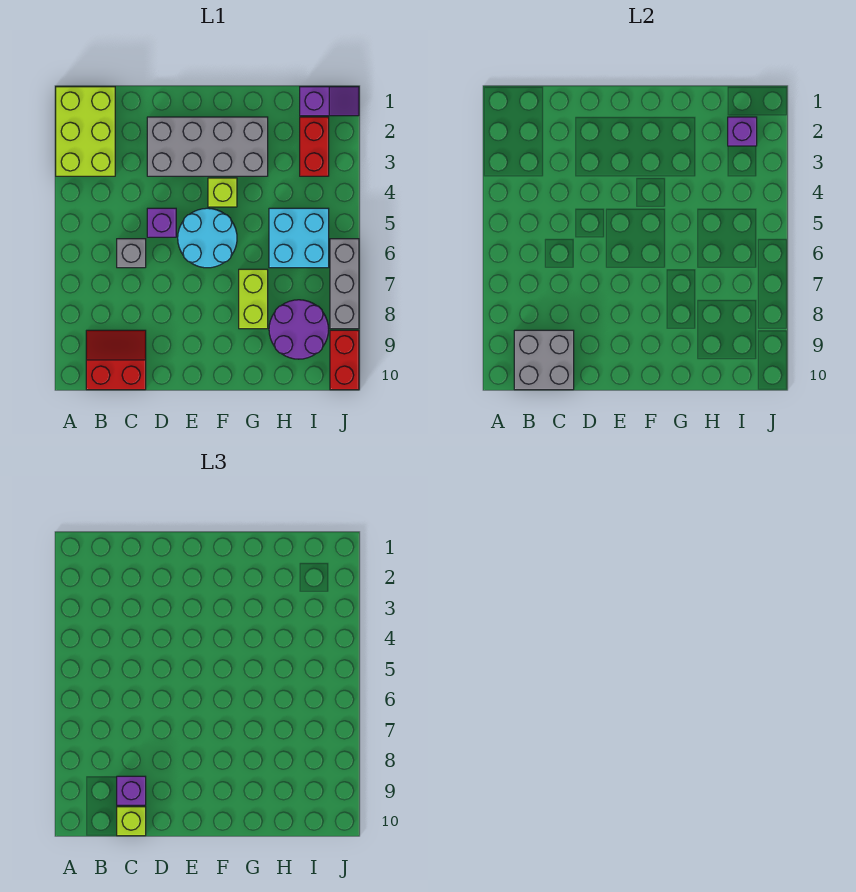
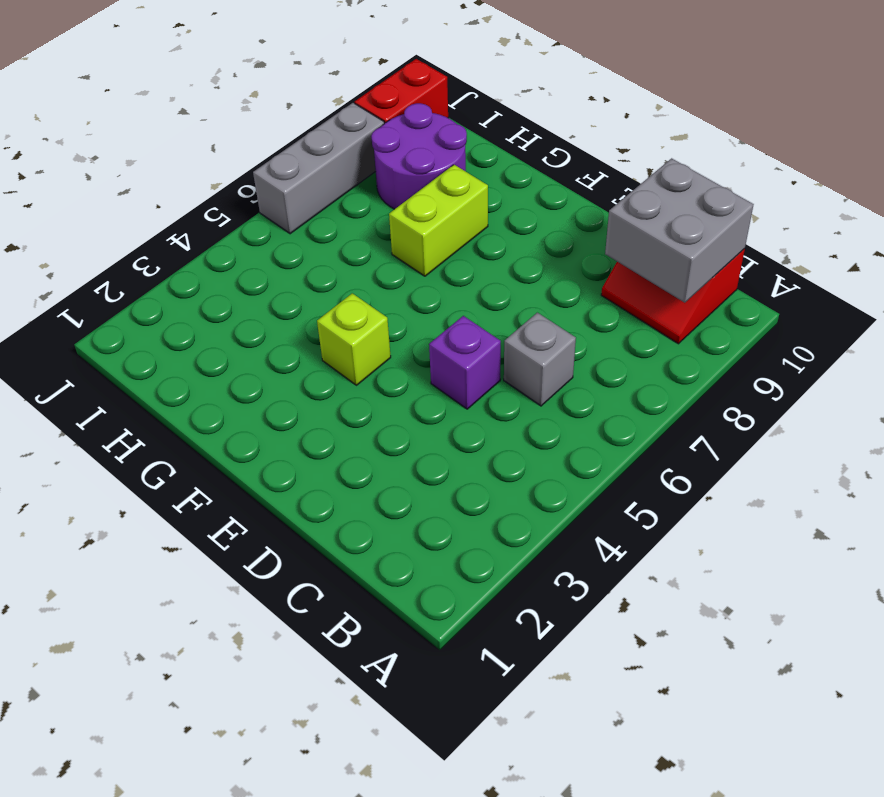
none -> lime 2x3 brick [56,87,115,176]
none -> grey 2x4 brick [147,117,268,176]
none -> cyan 2x2 round brick [178,208,237,268]

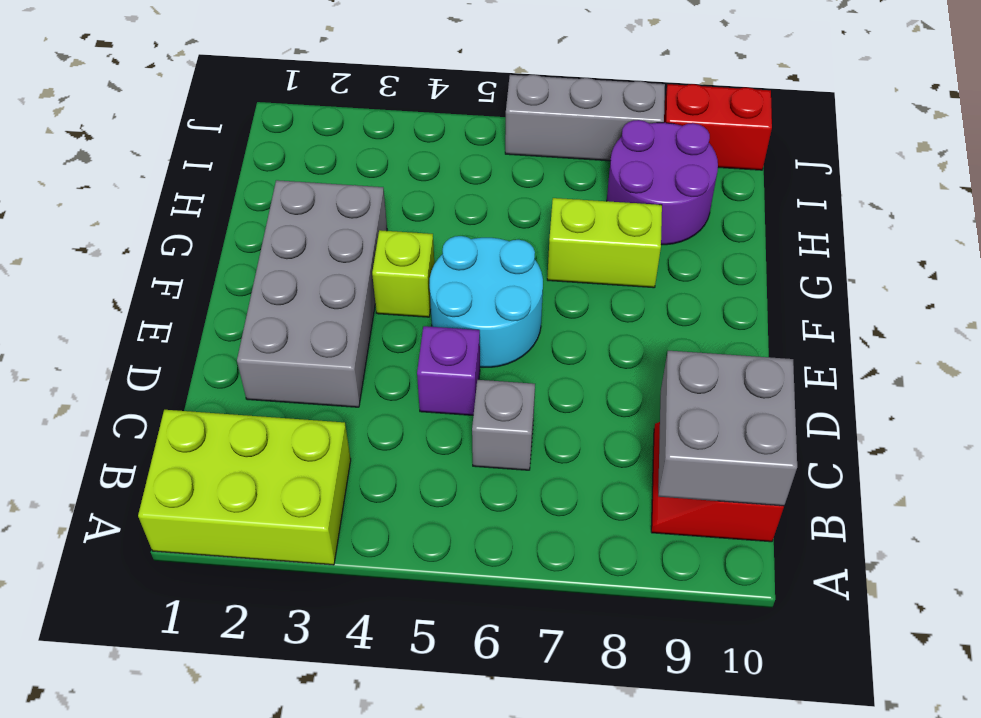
none -> cyan 2x2 brick [269,208,329,268]
none -> purple 1x2 slope [300,87,359,116]
none -> red 1x2 brick [300,117,329,176]

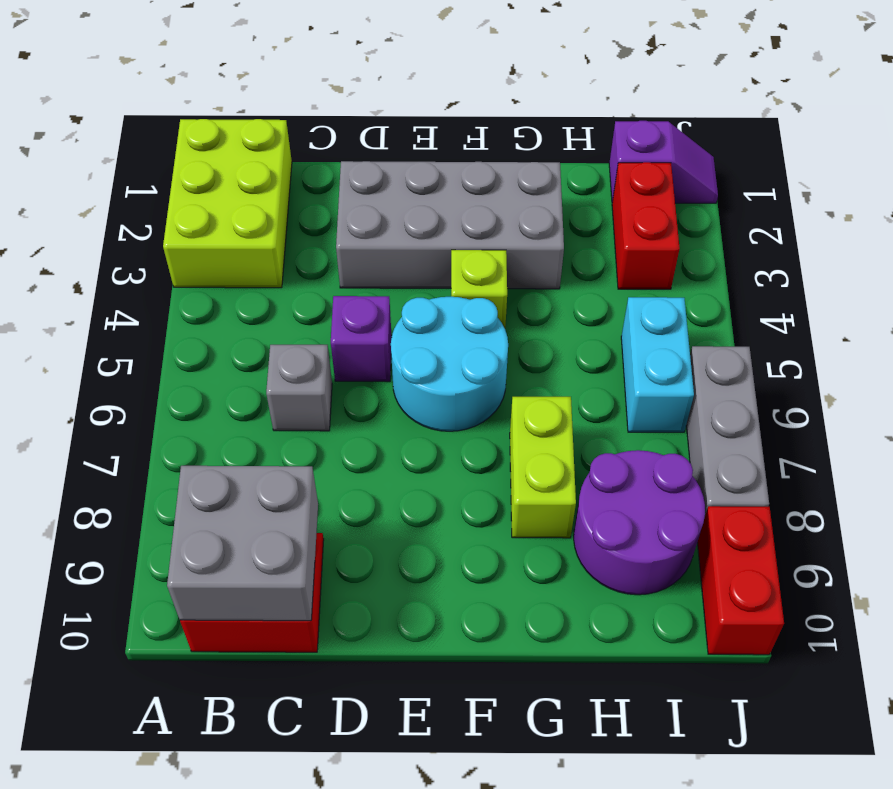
cyan 1x2 brick [621,297,694,432] -> cyan 2x2 brick [269,208,329,268]
none -> purple 1x1 brick [728,117,757,146]
none -> purple 1x1 brick [117,776,146,805]
none -> lime 1x1 brick [117,807,146,836]

